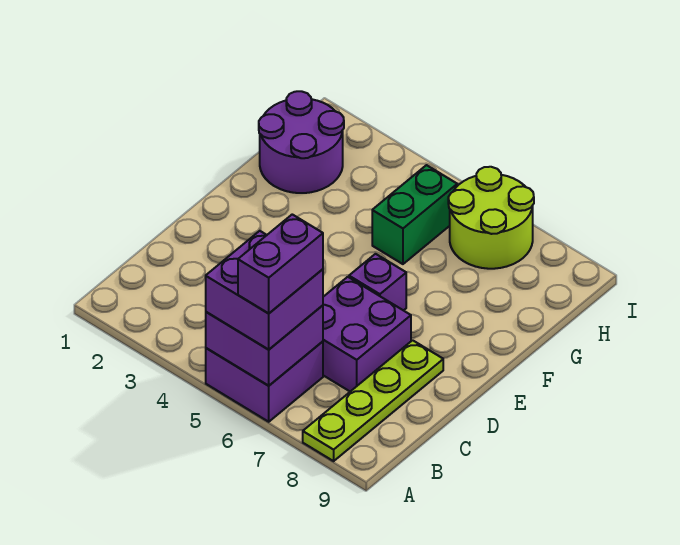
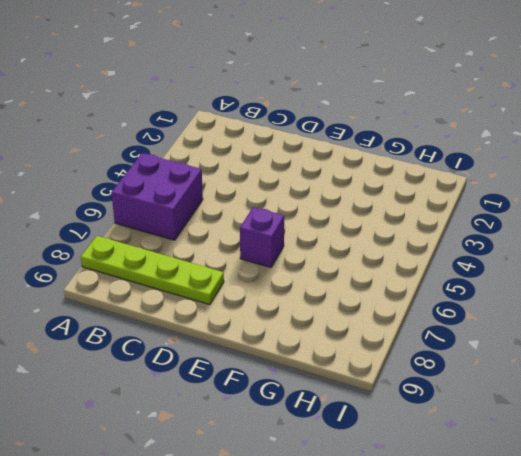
none -> purple 2x2 brick [323,277,411,391]
none -> purple 2x2 round brick [259,91,344,193]

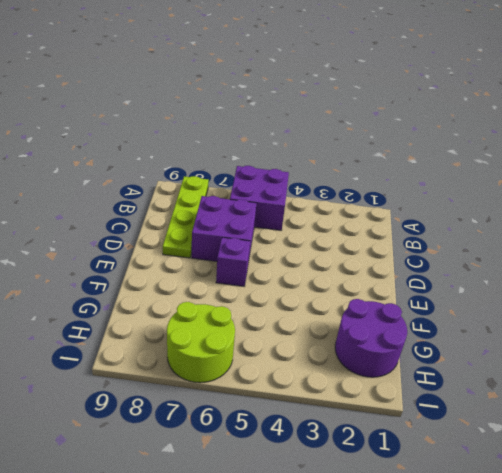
none -> green 1x2 brick [372,165,457,264]
none -> purple 2x2 brick [206,305,323,386]

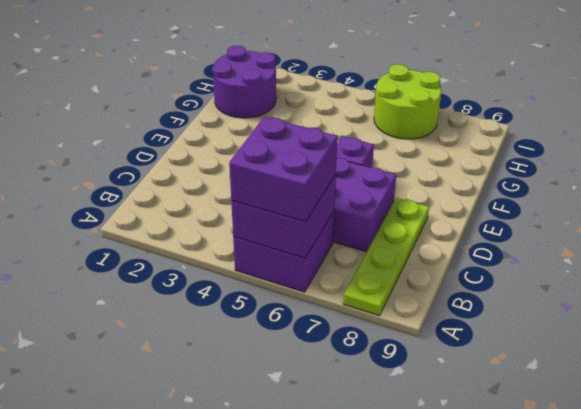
none -> green 1x2 brick [372,165,457,264]
none -> purple 1x2 brick [238,214,323,313]

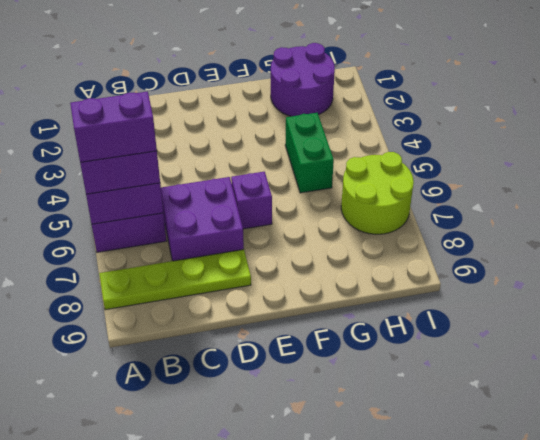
green 1x2 brick [285,113,334,193] -> green 1x2 brick turned to [372,165,457,264]

